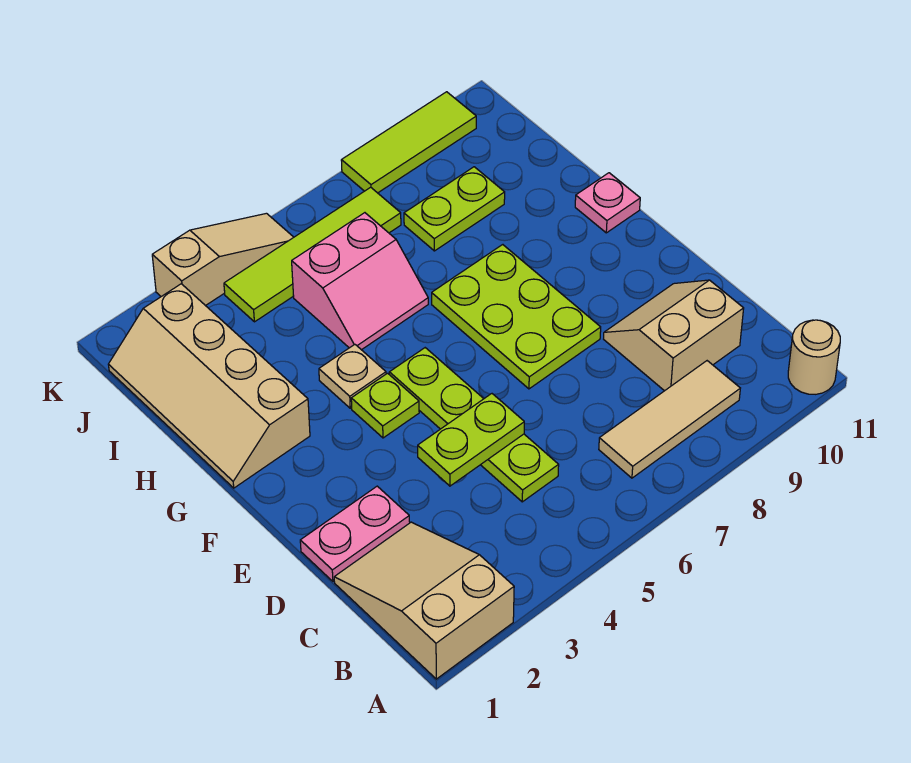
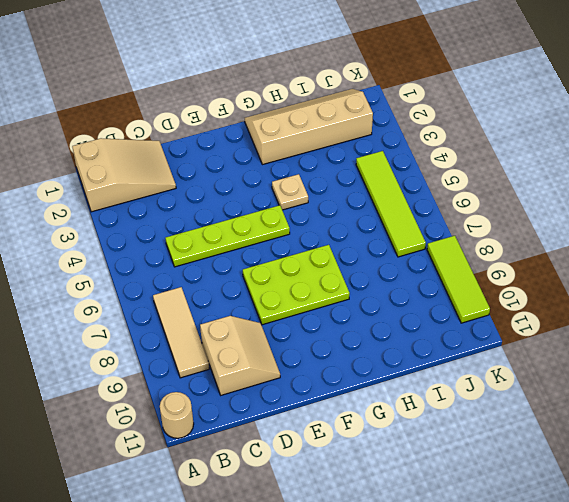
none -> pink 1x2 plate [300,486,410,581]
none -> lime 1x1 plate [351,373,419,438]
none -> pink 1x1 plate [575,173,640,233]

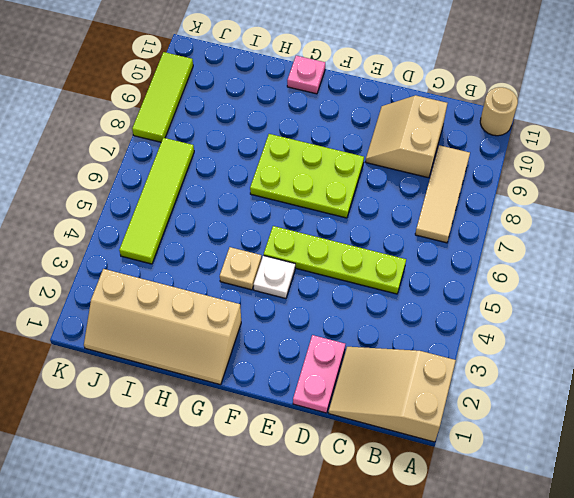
white 1x1 plate [254,256,295,299] -> lime 1x1 plate [351,373,419,438]
none -> pink 2x2 slope [292,213,428,350]
none -> lime 1x2 plate [404,167,505,251]
none -> tan 1x3 slope [152,213,294,306]

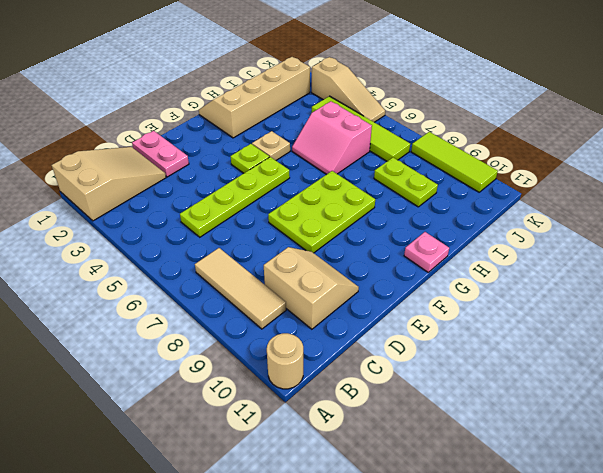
none -> lime 1x2 plate [418,394,524,486]

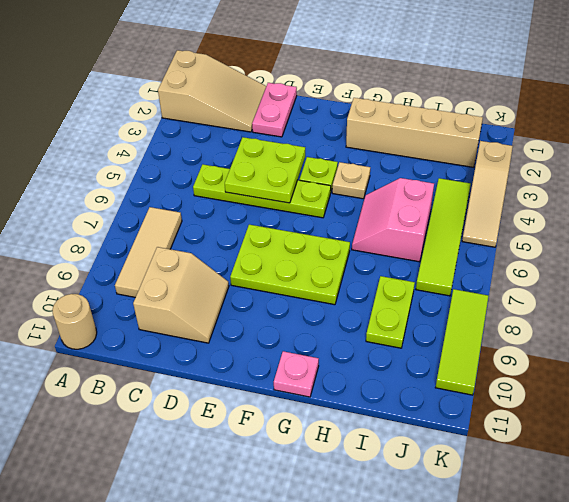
lime 2x2 plate [225,137,305,203] -> lime 1x2 plate [418,394,524,486]

